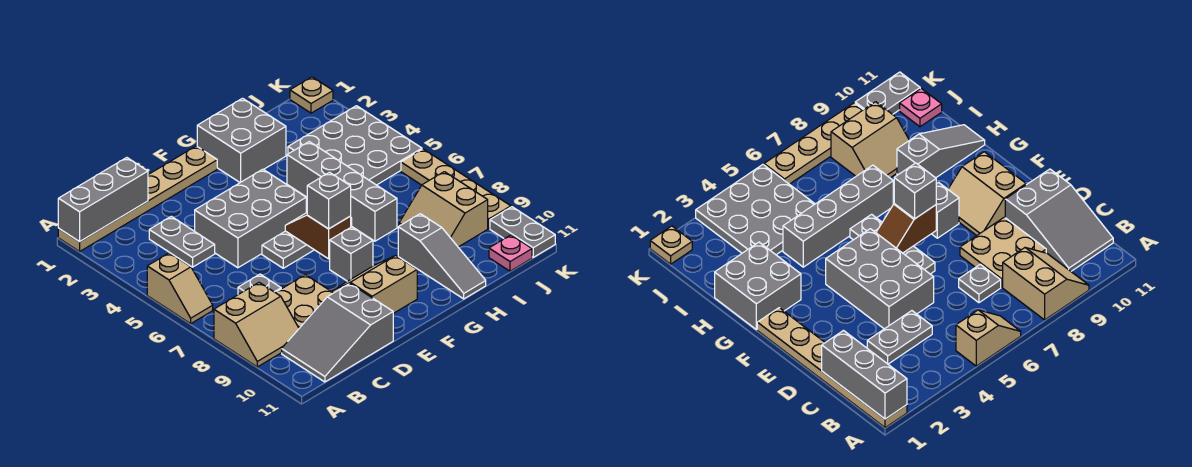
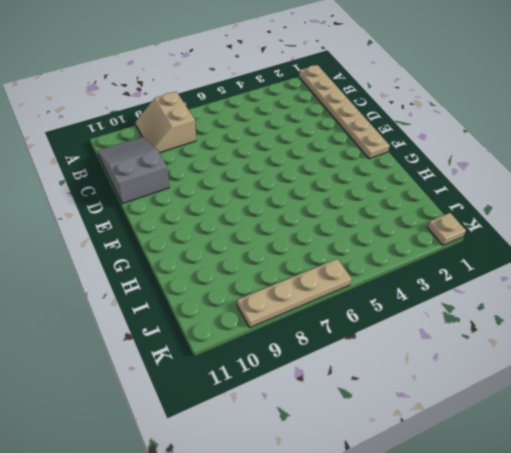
none -> tan 1x2 slope [147,253,213,324]
none -> grey 1x2 plate [149,216,215,267]
none -> grey 1x1 plate [238,274,281,295]

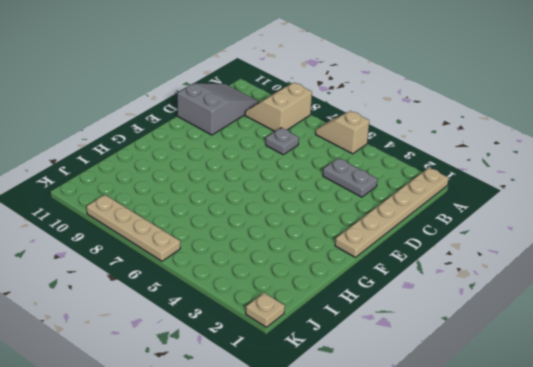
none -> tan 2x2 plate [275,275,333,328]
none -> grey 2x3 brick [195,169,306,268]
none -> grey 1x3 plate [262,218,352,268]

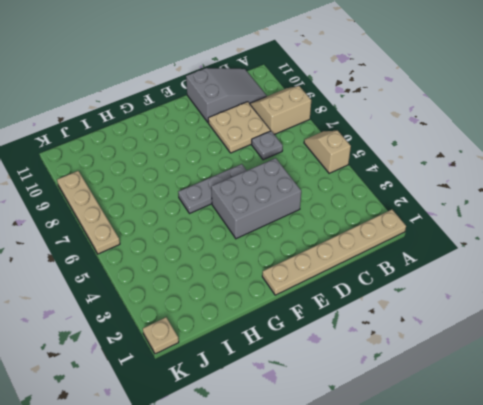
none -> grey 1x2 plate [149,216,215,267]
none -> tan 2x2 slope [332,255,417,313]
none -> grey 1x1 brick [330,227,373,281]

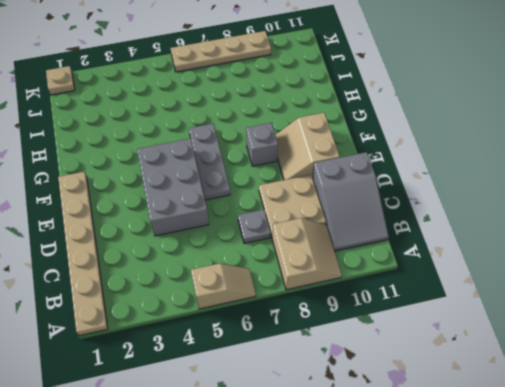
none -> grey 1x2 plate [149,216,215,267]
none -> grey 2x2 brick [197,98,286,183]
none -> grey 1x4 brick [287,142,397,241]

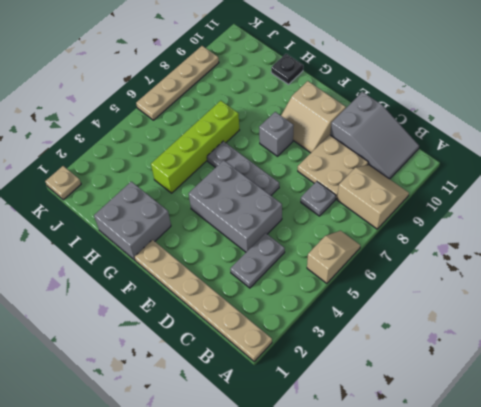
lime 1x4 brick [151,101,239,193] -> grey 1x4 brick [287,142,397,241]
black 1x1 plate [271,54,303,84] -> grey 1x3 slope [398,214,486,299]
none -> grey 3x3 plate [288,106,422,185]
none -> tan 2x2 slope [399,172,488,247]
none -> pink 1x1 plate [489,235,532,271]

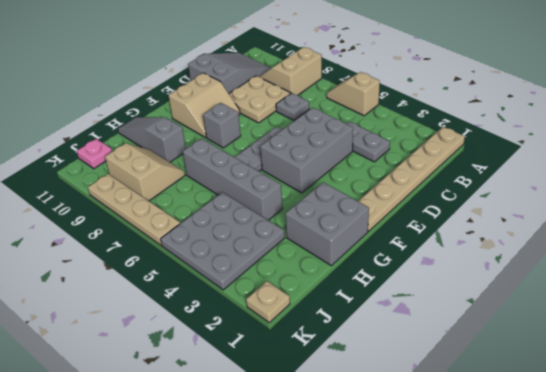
none -> grey 1x2 plate [490,207,555,257]
none -> grey 1x3 brick [58,158,148,242]
none -> brown 1x2 slope [285,213,351,259]

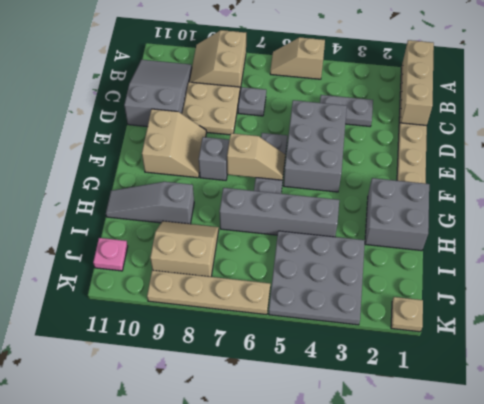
tan 1x3 brick [401,40,434,126] -> grey 1x3 brick [58,158,148,242]
tan 1x2 slope [227,133,285,180] -> brown 1x2 slope [285,213,351,259]
none -> grey 1x2 plate [490,207,555,257]
none -> grey 1x1 brick [307,172,351,229]

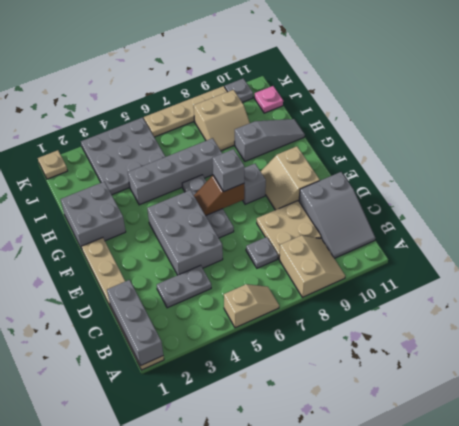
grey 1x1 plate [225,79,253,102] -> grey 1x2 plate [490,207,555,257]

